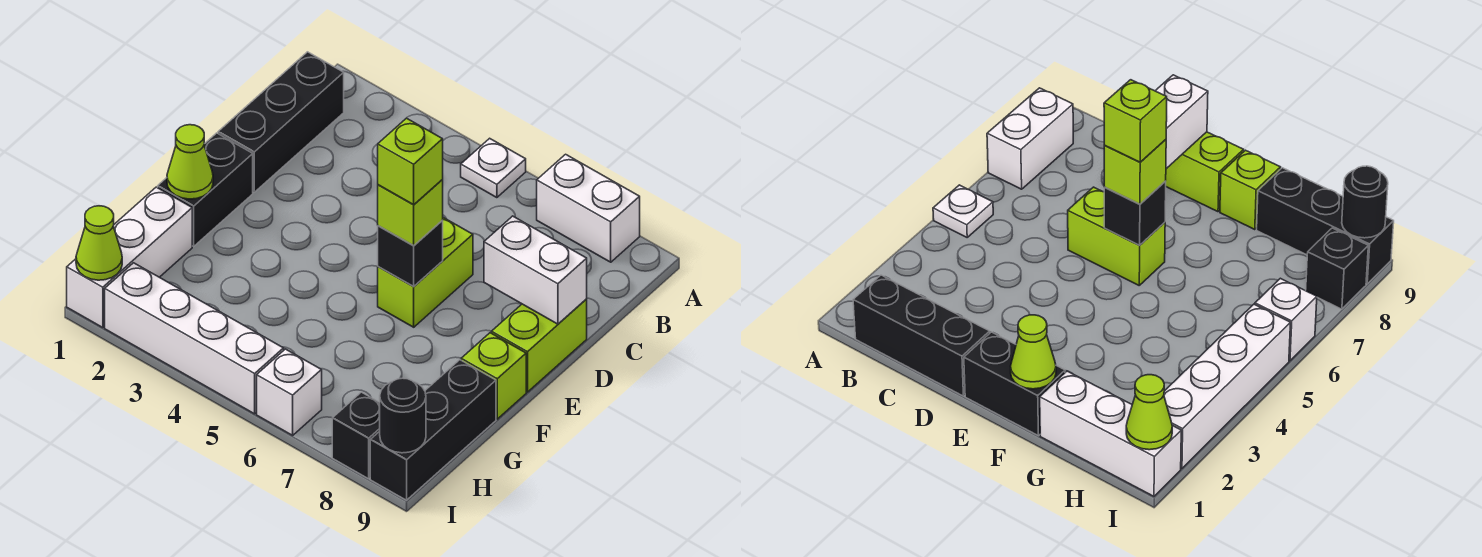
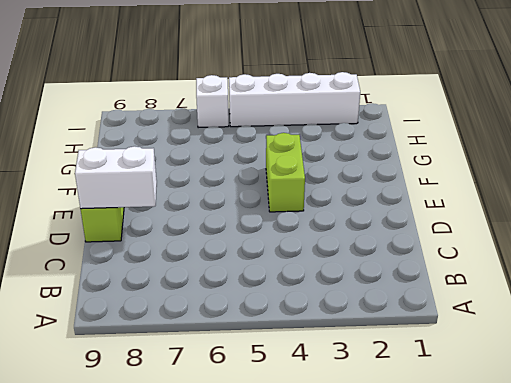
lime 1x2 brick [266,133,305,212] -> lime 1x2 brick moved to [378,218,473,327]
none -> white 1x1 plate [461,138,526,198]
none -> white 1x2 brick [537,154,640,262]
none -> black 1x3 brick [218,52,344,192]

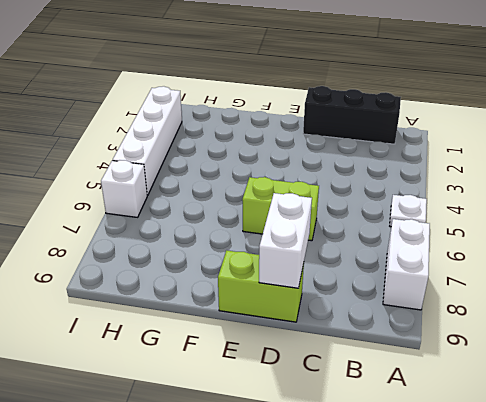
none -> black 1x2 brick [158,133,253,246]
none -> lime 1x1 brick [461,333,526,419]
none -> white 1x3 brick [67,187,192,328]

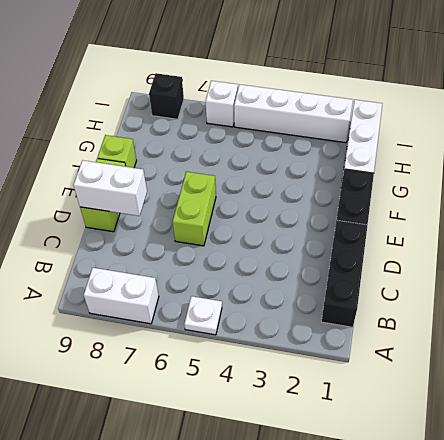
none -> black 1x3 brick [370,360,496,500]
none -> black 1x1 brick [378,221,443,287]
none -> lime 1x1 cone [167,125,213,199]

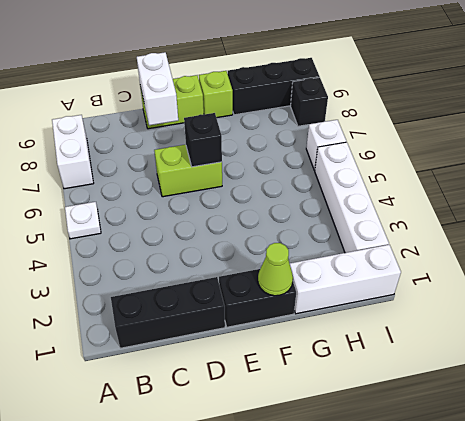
none -> lime 1x1 cone [76,206,122,280]
none -> black 1x1 round brick [380,378,426,453]
none -> lime 1x1 brick [378,180,443,245]

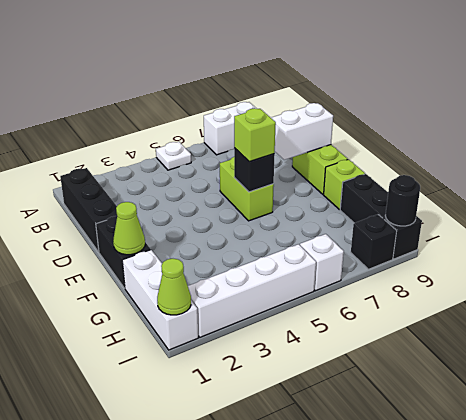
none -> lime 1x1 brick [378,118,443,205]

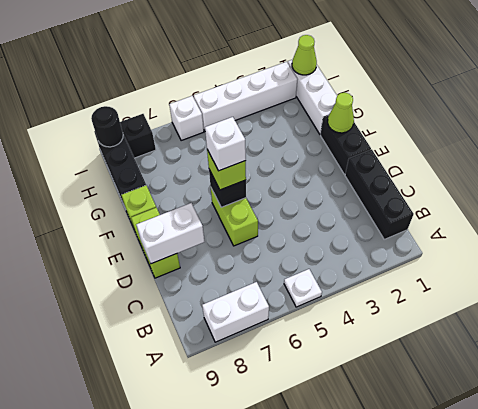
white 1x1 brick [205,117,246,171] -> lime 1x1 brick [378,118,443,205]

